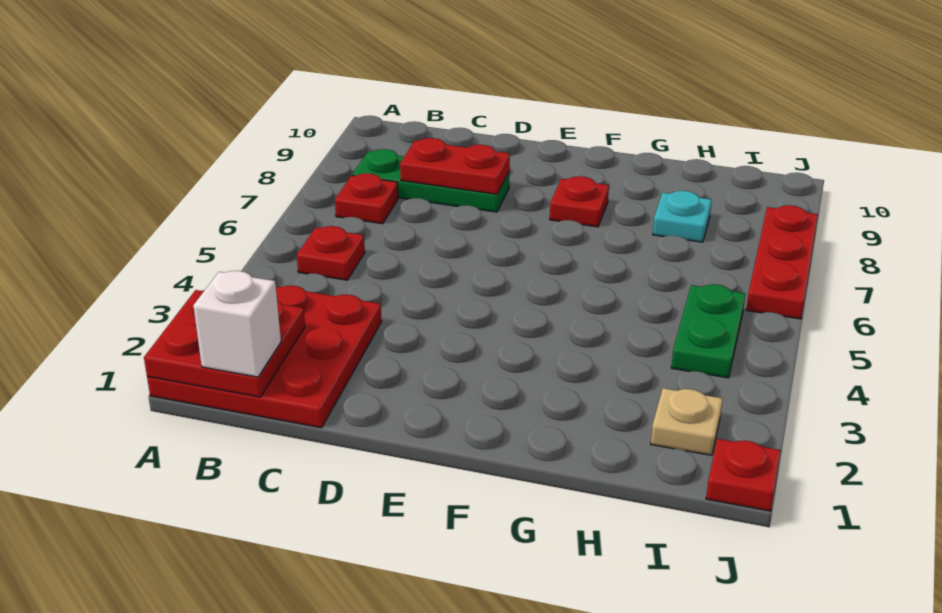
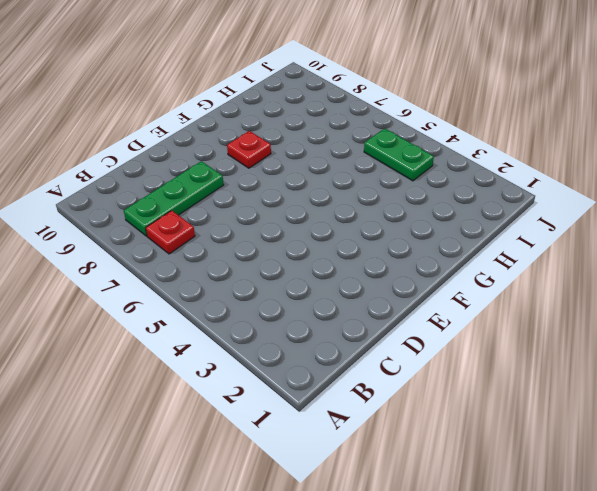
none -> red 3x3 plate [147,286,382,428]
none -> red 1x1 plate [297,226,365,280]
none -> cyan 1x1 plate [653,191,712,242]

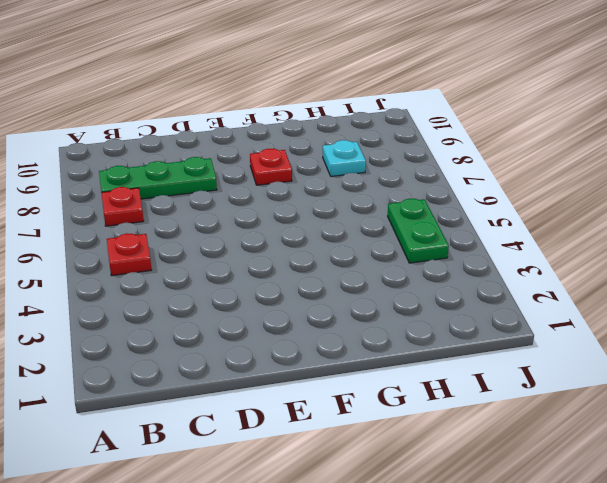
none -> red 3x3 plate [147,286,382,428]
none -> tan 1x1 plate [651,388,723,455]
none -> red 1x1 plate [706,439,781,511]

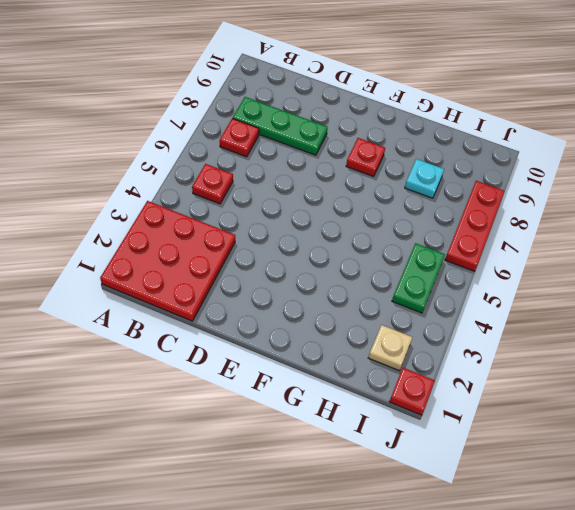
none -> red 2x2 plate [144,290,305,397]
none -> red 1x2 plate [400,138,510,194]
none -> white 1x1 brick [193,271,281,377]

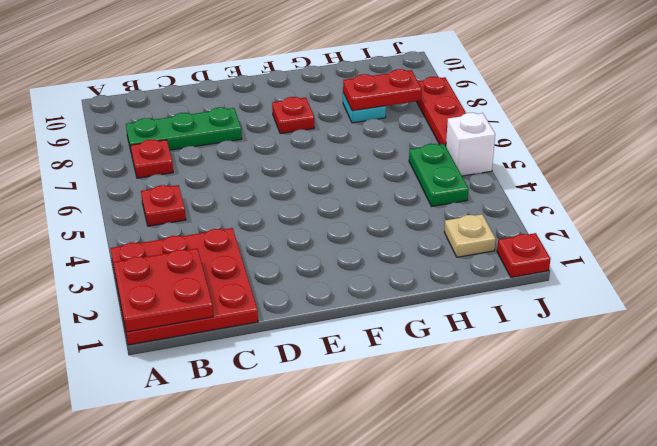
red 1x2 plate [343,69,422,111] -> red 1x2 plate moved to [400,138,510,194]
white 1x1 brick [446,113,495,176] -> white 1x1 brick moved to [193,271,281,377]

